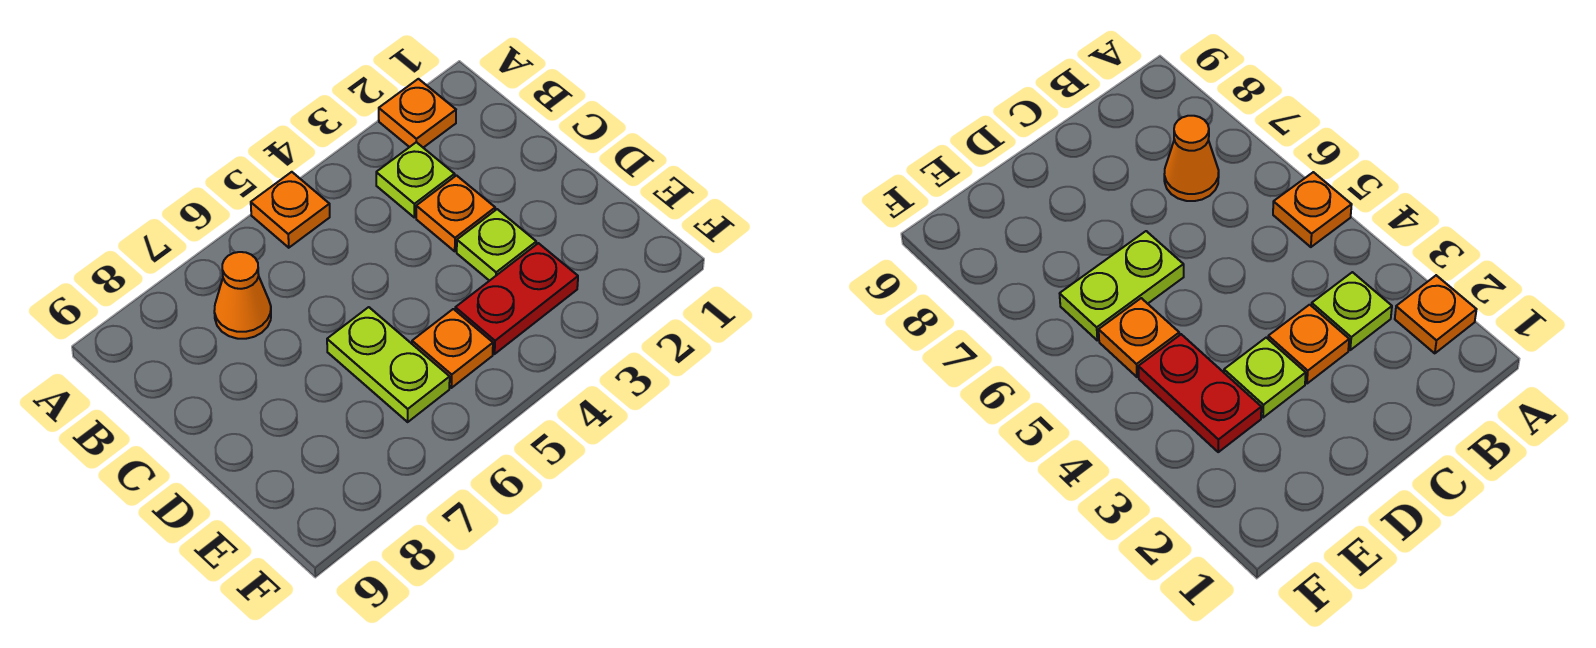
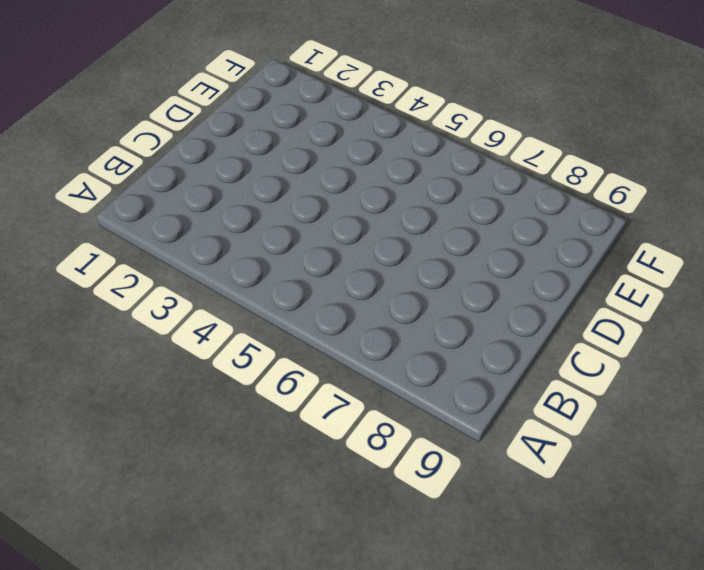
none -> orange 1x1 plate [379,79,456,148]
none -> orange 1x1 plate [251,172,330,248]

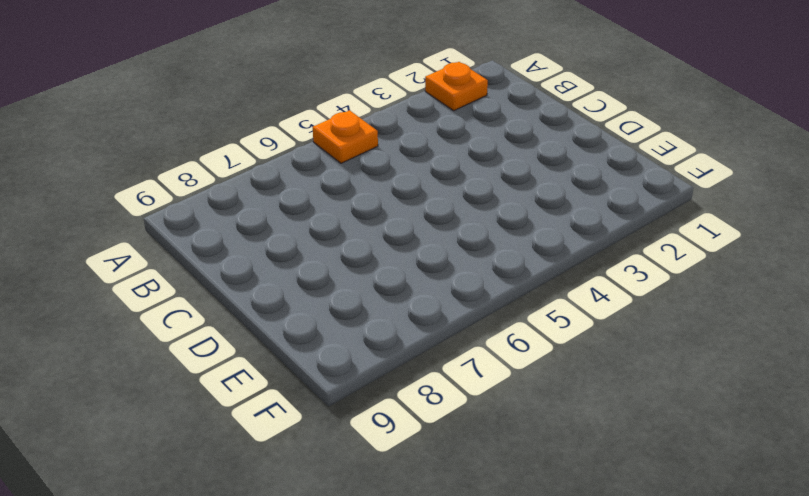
none -> lime 1x1 plate [376,142,455,217]
none -> orange 1x1 cone [214,252,271,339]

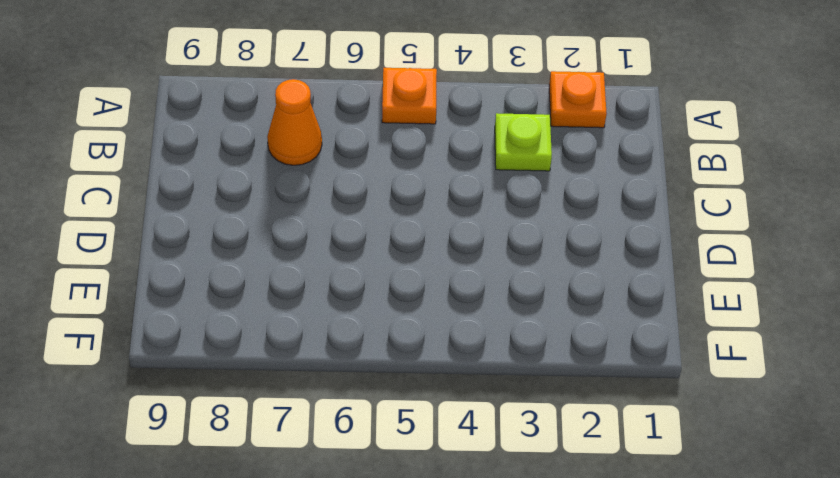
none -> orange 1x1 plate [416,176,495,251]
none -> lime 1x1 plate [457,209,536,281]

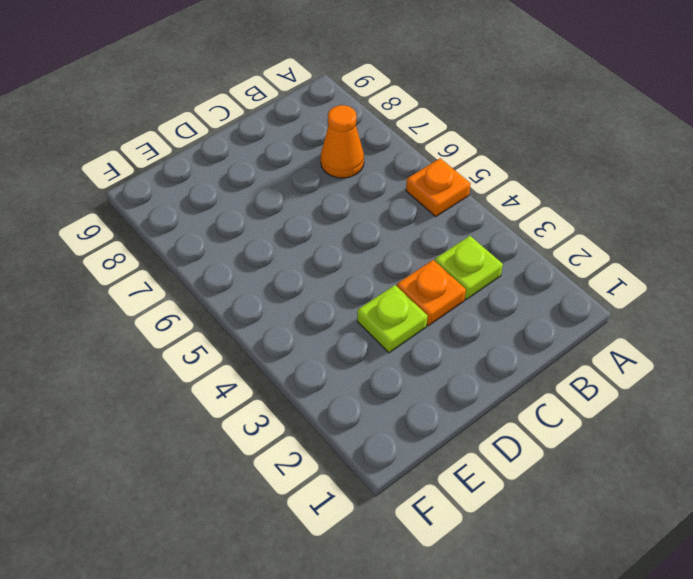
none -> orange 1x1 plate [379,79,456,148]
none -> lime 1x2 plate [327,307,450,422]

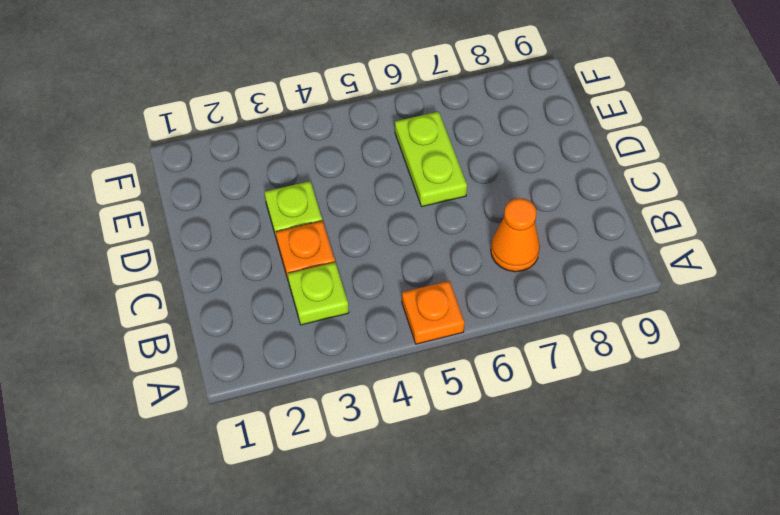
none -> orange 1x1 plate [379,79,456,148]
none -> red 1x2 plate [455,243,578,354]

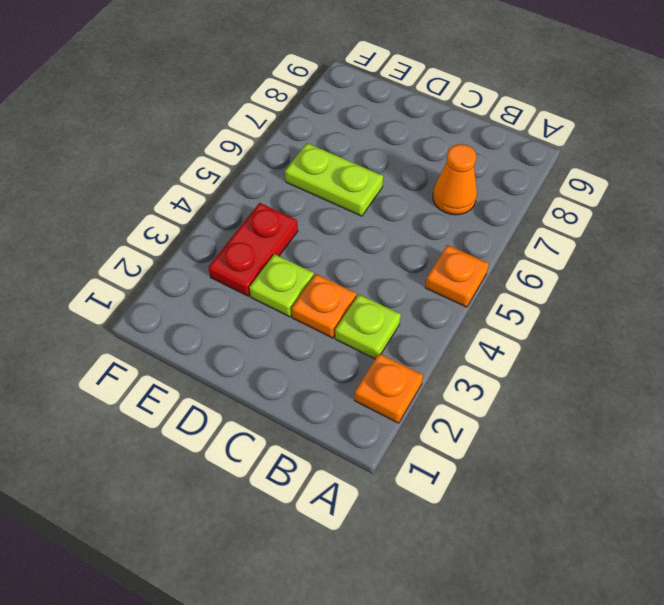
none -> orange 1x1 plate [412,309,493,388]

